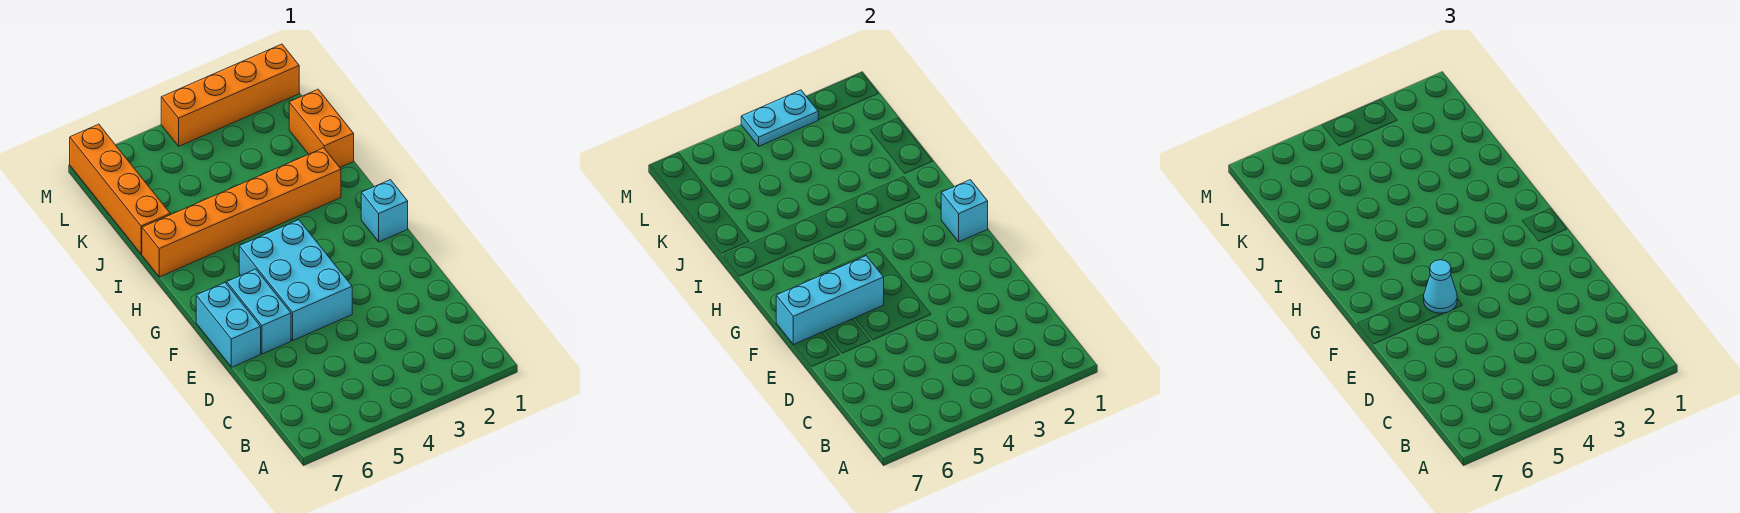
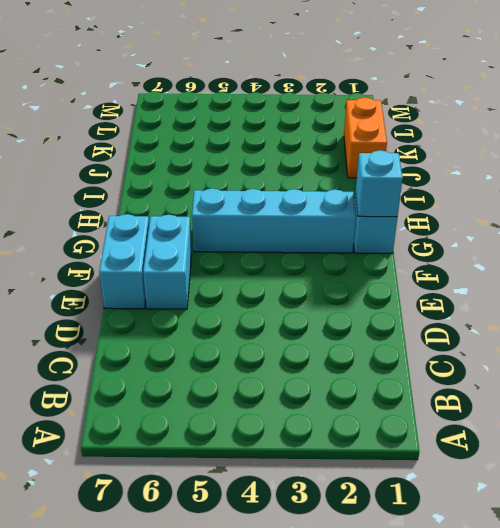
cyan 1x4 brick [192,188,356,253] -> cyan 2x3 brick [239,220,352,340]
none -> orange 1x6 brick [142,148,341,277]
none -> orange 1x4 brick [70,124,170,254]
none -> orange 1x4 brick [161,44,299,146]

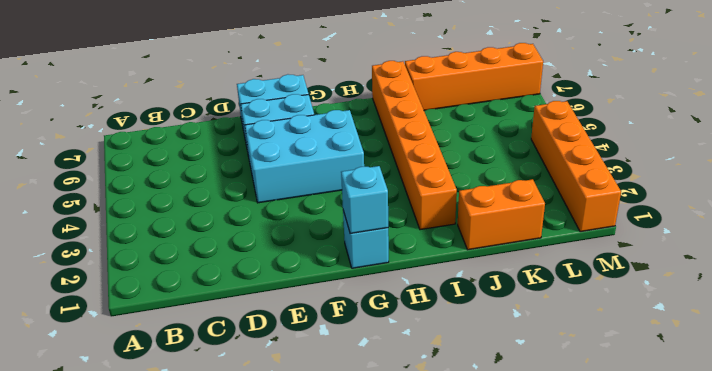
none -> cyan 1x3 brick [776,256,884,345]
none -> cyan 1x2 plate [741,90,818,146]
none -> cyan 1x1 cone [1424,260,1457,313]

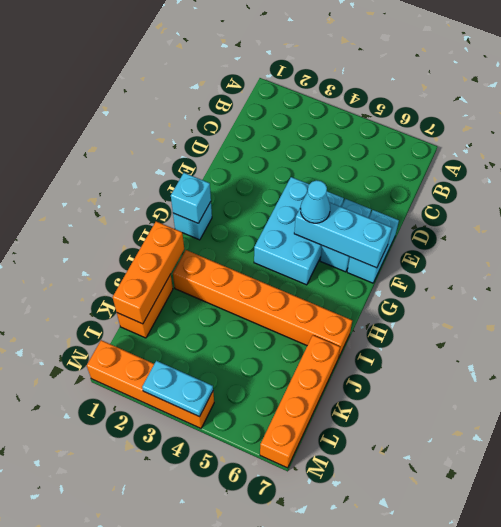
orange 1x3 brick [113,221,184,324] -> none

